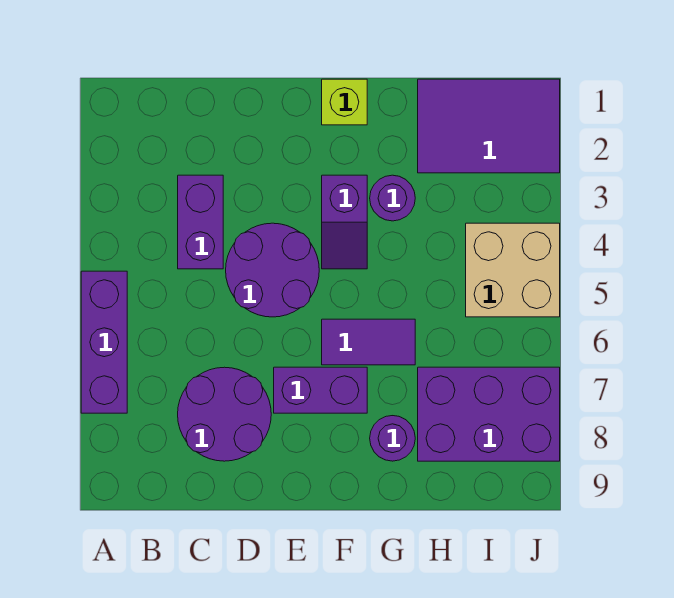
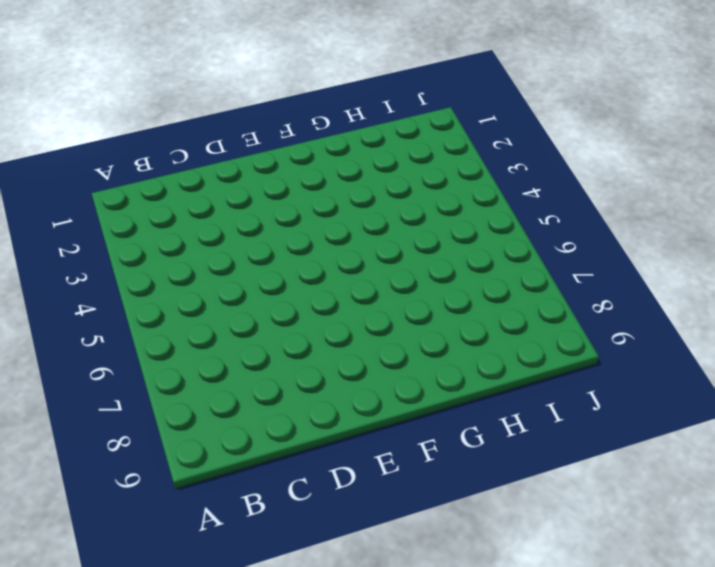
none -> purple 1x3 brick [81,271,127,413]
none -> purple 1x2 brick [178,175,223,269]
none -> purple 2x2 round brick [178,367,271,461]

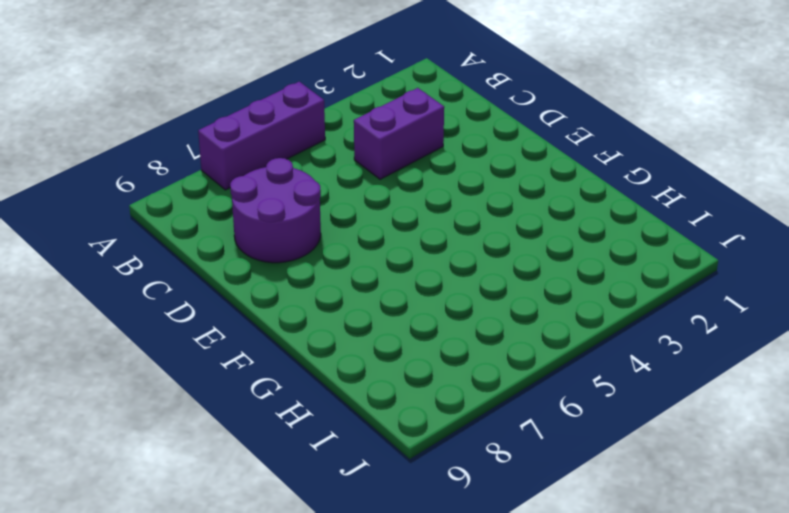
none -> purple 2x2 round brick [226,223,319,317]
none -> purple 1x2 brick [274,367,367,413]
none -> lime 1x1 brick [322,79,367,125]

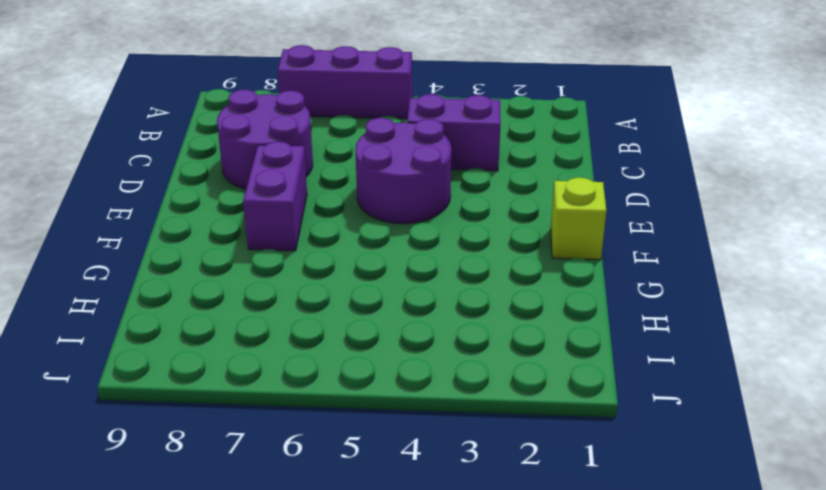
none -> purple 1x2 slope [322,175,367,269]
none -> purple 1x2 tile [322,319,415,365]
none -> purple 1x1 round brick [370,175,415,221]

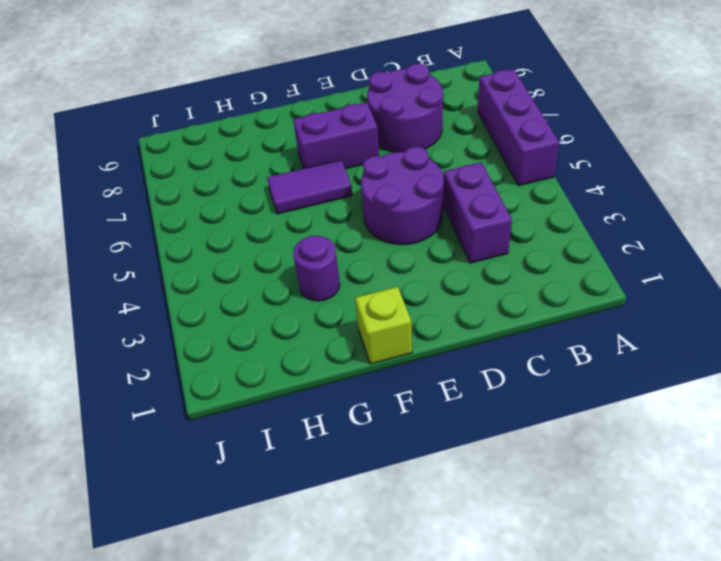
none -> purple 1x2 slope [322,175,367,269]
none -> purple 1x1 round brick [370,416,415,461]
none -> purple 2x3 tile [418,79,560,173]

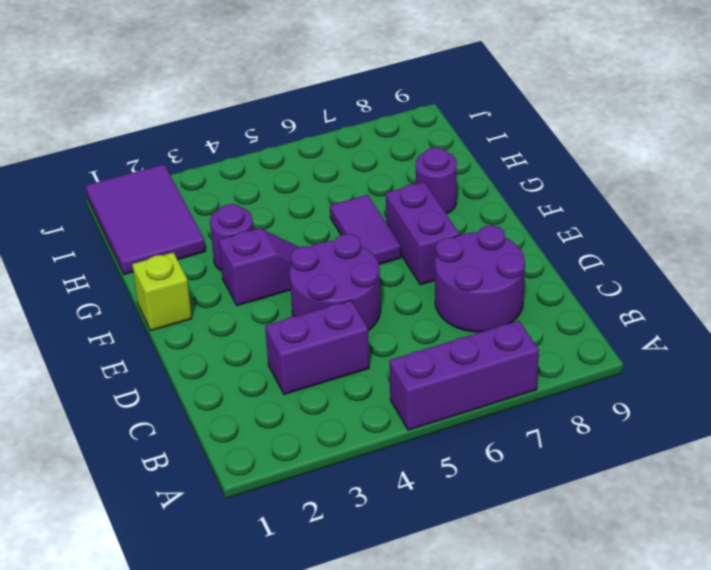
none -> purple 2x3 brick [418,367,560,461]
none -> tan 2x2 brick [466,223,560,317]

